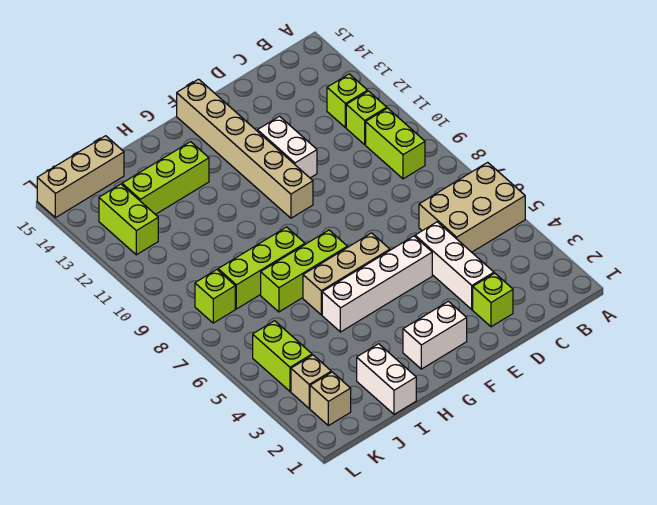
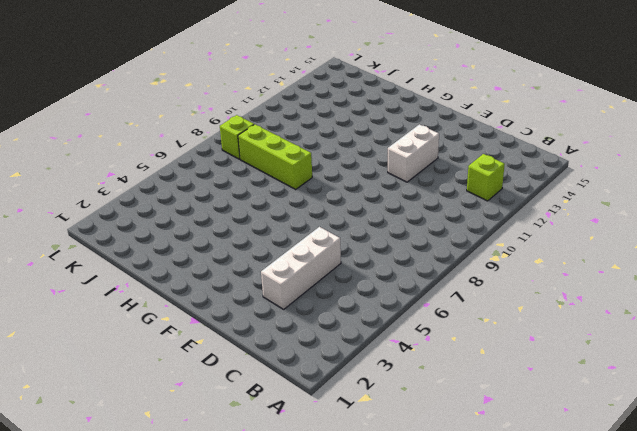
none -> tan 2x3 brick [419,162,525,252]
none -> lime 1x2 brick [366,108,425,179]
none -> lime 1x1 brick [346,91,387,144]

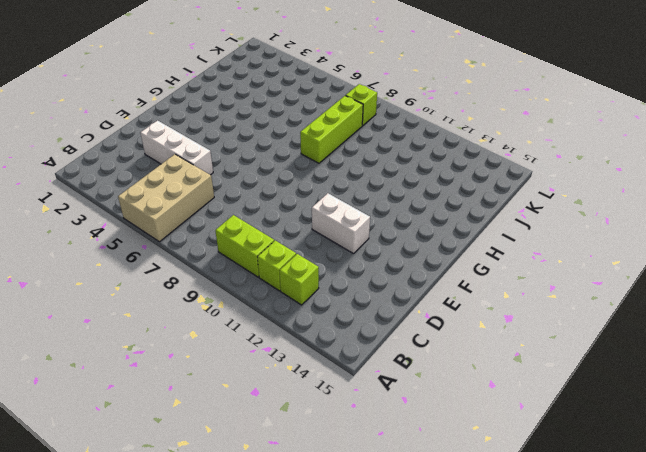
none -> lime 1x1 brick [473,273,513,327]
none -> white 1x4 brick [322,236,432,332]
none -> white 1x2 brick [403,301,467,369]

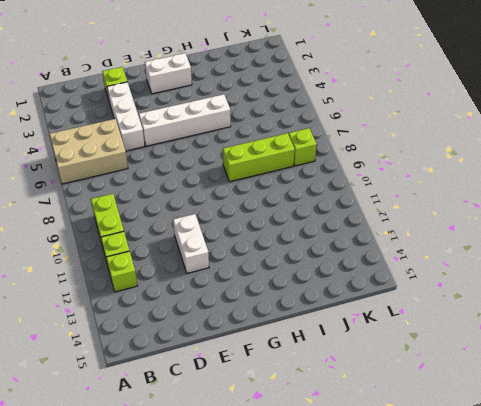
none -> tan 1x3 brick [303,233,390,315]
none -> tan 1x6 brick [177,79,313,218]
none -> lime 1x3 brick [261,230,347,312]

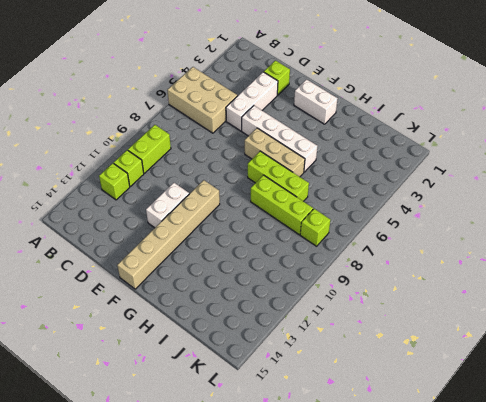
none -> lime 1x3 brick [122,142,209,215]
none -> white 1x2 brick [357,344,416,414]
none -> tan 1x3 brick [37,136,124,218]

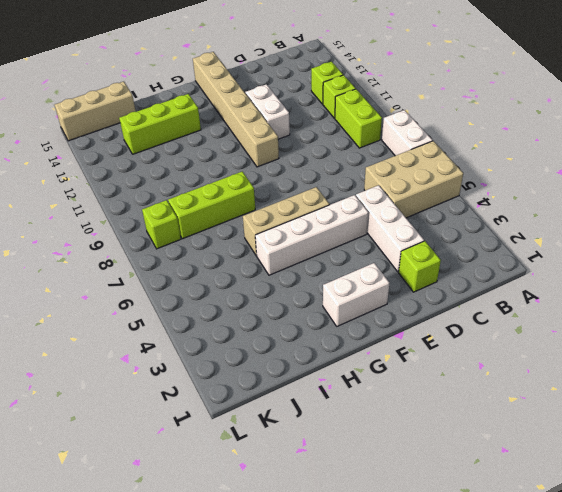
white 1x2 brick [382,110,433,156] -> white 1x2 brick moved to [357,344,416,414]
none -> lime 1x3 brick [261,230,347,312]
none -> tan 1x1 brick [310,372,351,426]
none -> tan 1x1 brick [291,355,331,408]

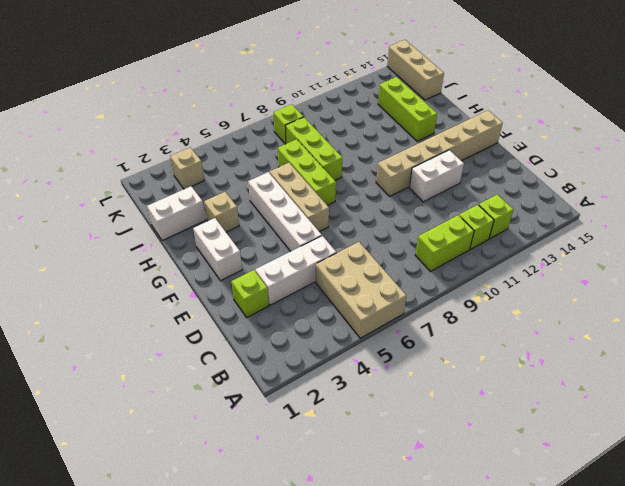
tan 1x1 brick [204,192,239,232] -> tan 1x1 brick moved to [310,372,351,426]
none -> lime 1x2 brick [253,321,312,391]
none -> lime 1x2 brick [99,184,158,255]

